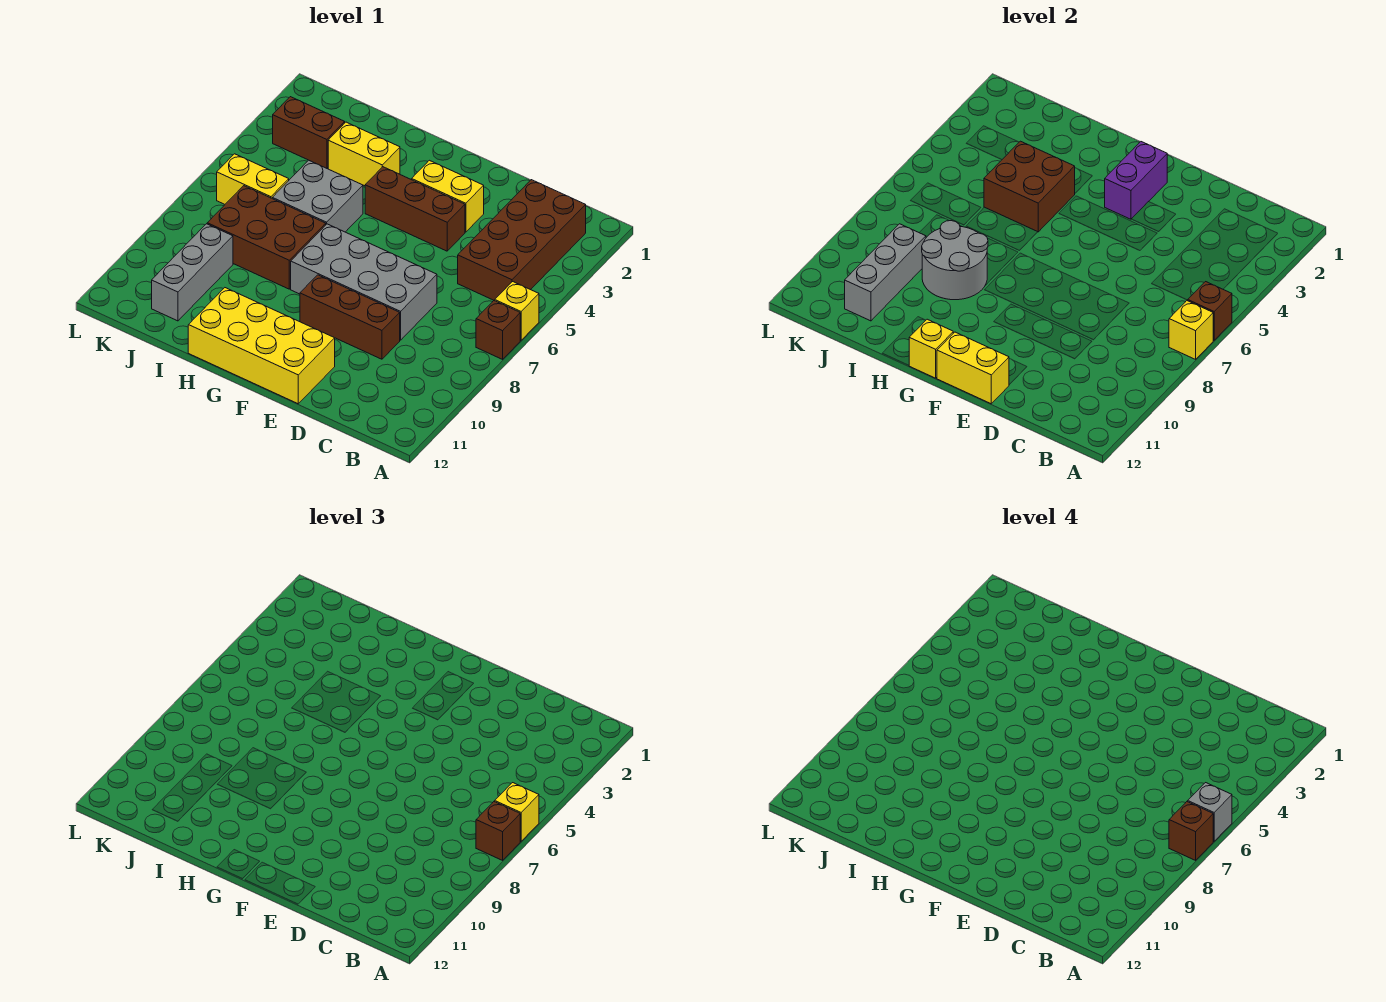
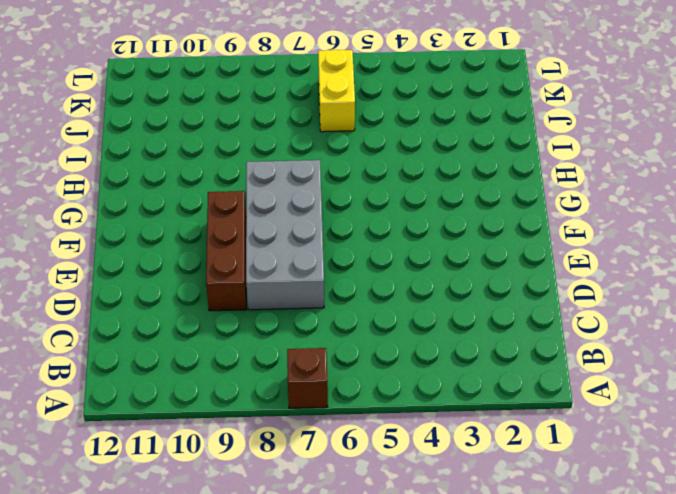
none -> yellow 1x1 brick [495,282,539,340]
none -> brown 2x4 brick [458,180,586,301]
none -> yellow 1x2 brick [412,160,484,232]

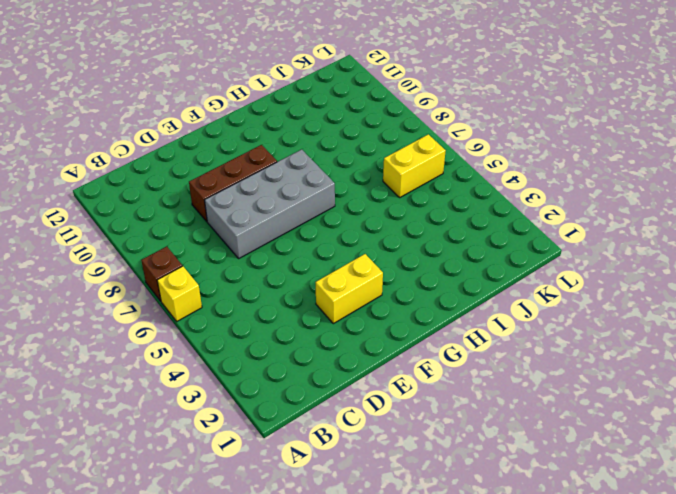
none -> brown 2x4 brick [458,180,586,301]
none -> brown 1x3 brick [365,167,465,251]
none -> yellow 2x4 brick [188,288,335,404]

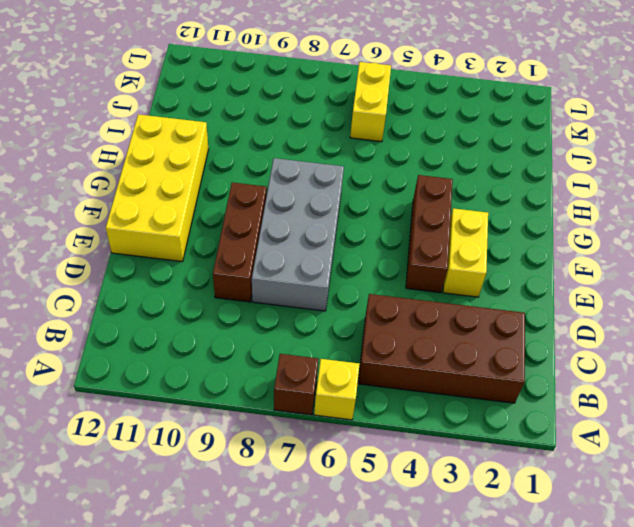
none -> yellow 1x2 brick [328,122,400,186]
none -> grey 2x2 brick [272,160,363,232]
none -> brown 2x3 brick [207,186,326,289]

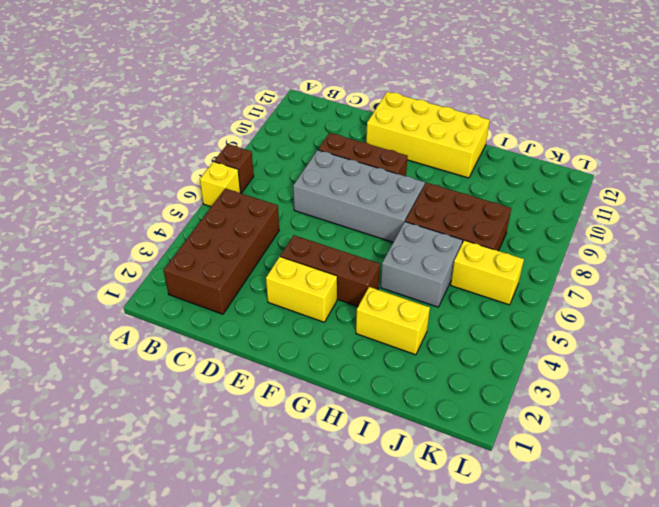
none -> brown 1x2 brick [273,97,345,168]
none -> grey 1x3 brick [152,224,233,321]
none -> brown 1x1 brick [1188,282,1232,340]

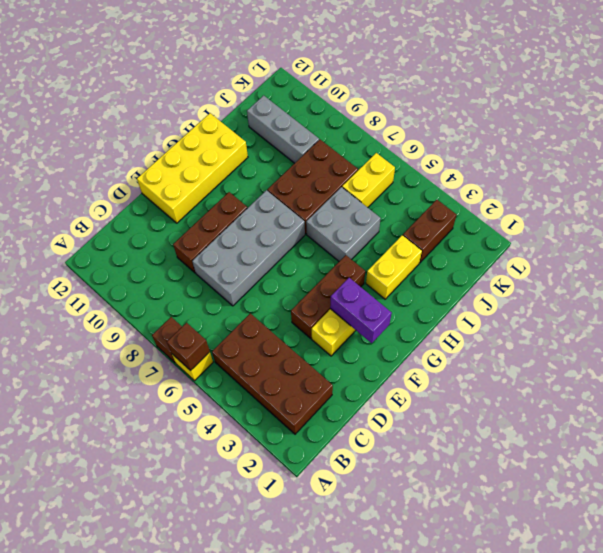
none -> yellow 1x1 brick [1169,301,1213,359]
none -> yellow 1x2 brick [937,332,1009,404]
none -> yellow 1x1 brick [909,319,953,378]

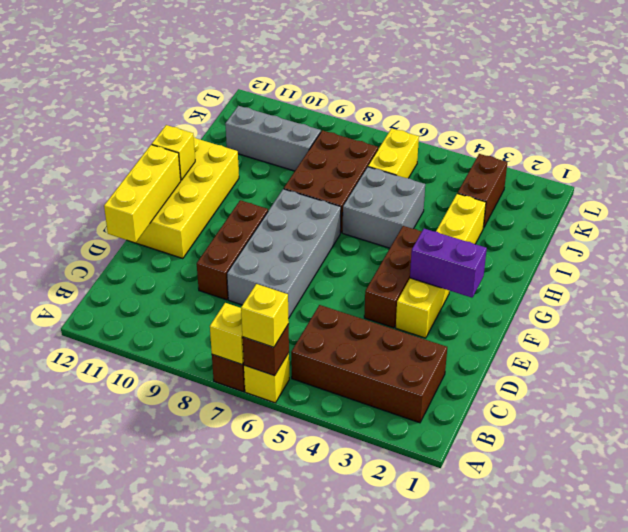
yellow 1x3 brick [104,145,181,243] -> yellow 1x2 brick [937,332,1009,404]
none -> brown 2x2 brick [984,141,1075,232]
none -> grey 2x2 round brick [922,221,988,300]
none -> grey 1x3 brick [845,224,926,321]

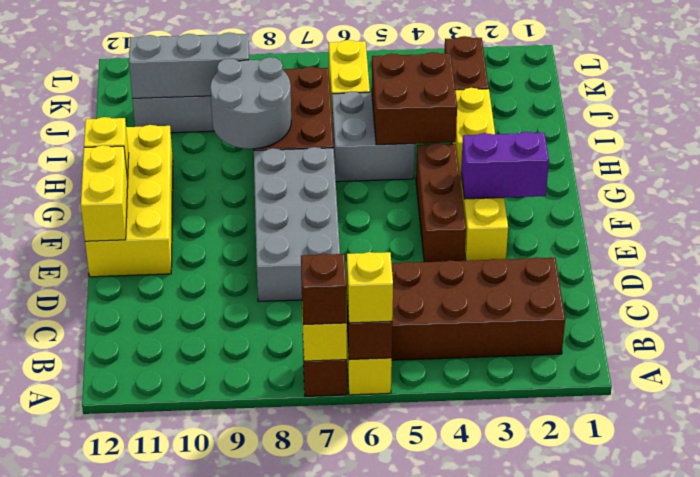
none -> brown 1x3 brick [300,275,400,359]
none -> grey 1x1 brick [1188,783,1232,841]
none -> brown 1x1 brick [1169,802,1213,860]

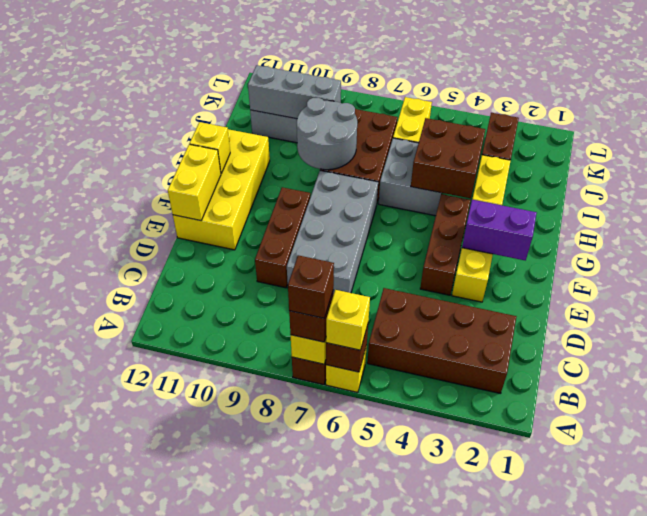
none -> grey 1x1 brick [1188,783,1232,841]

